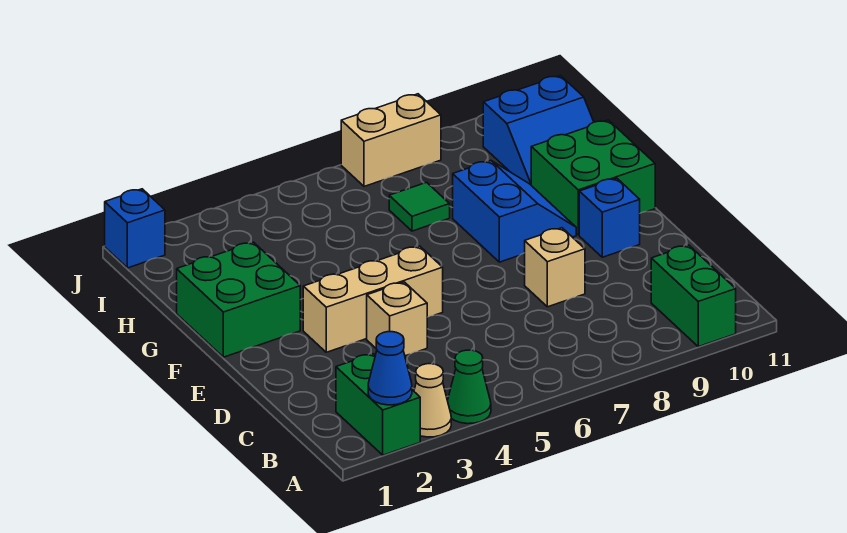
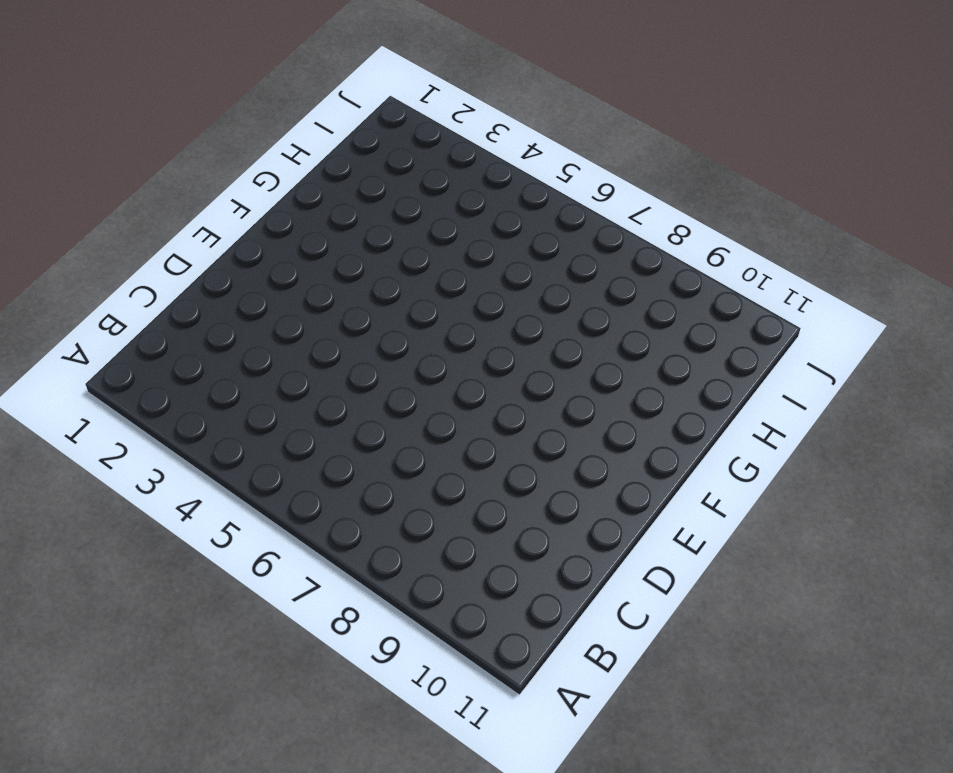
none -> green 1x2 brick [336,354,420,455]
none -> tan 1x1 cone [414,364,451,437]
none -> green 1x1 cone [447,350,491,424]

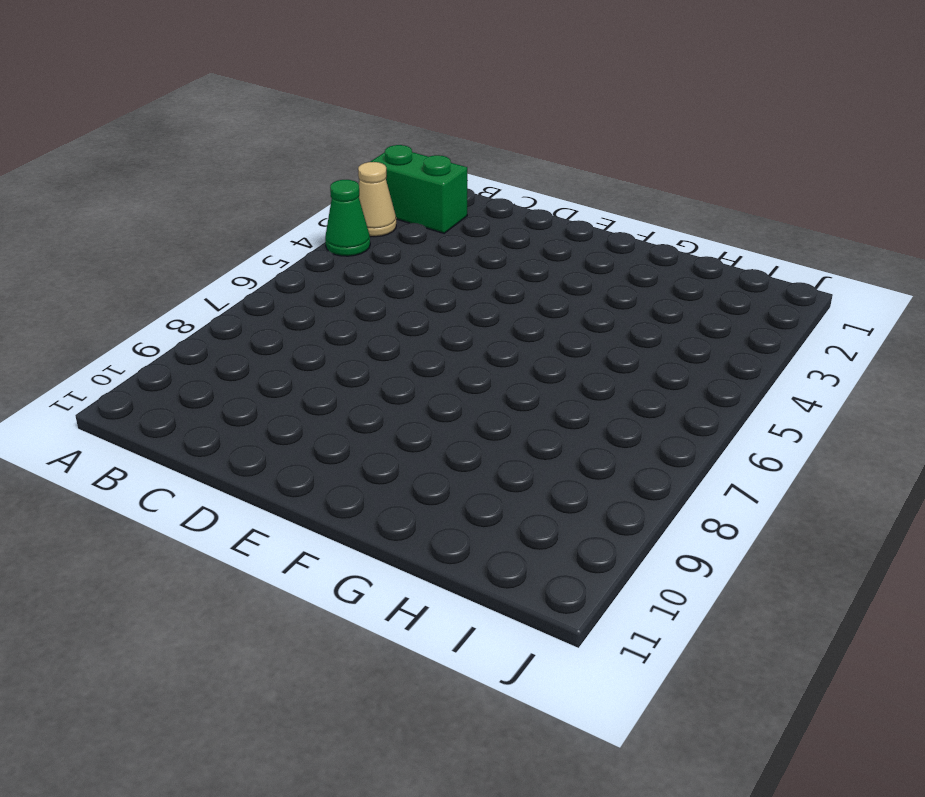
none -> green 1x2 brick [651,245,736,347]
none -> tan 1x1 brick [367,282,427,356]
none -> tan 1x1 brick [525,228,585,307]

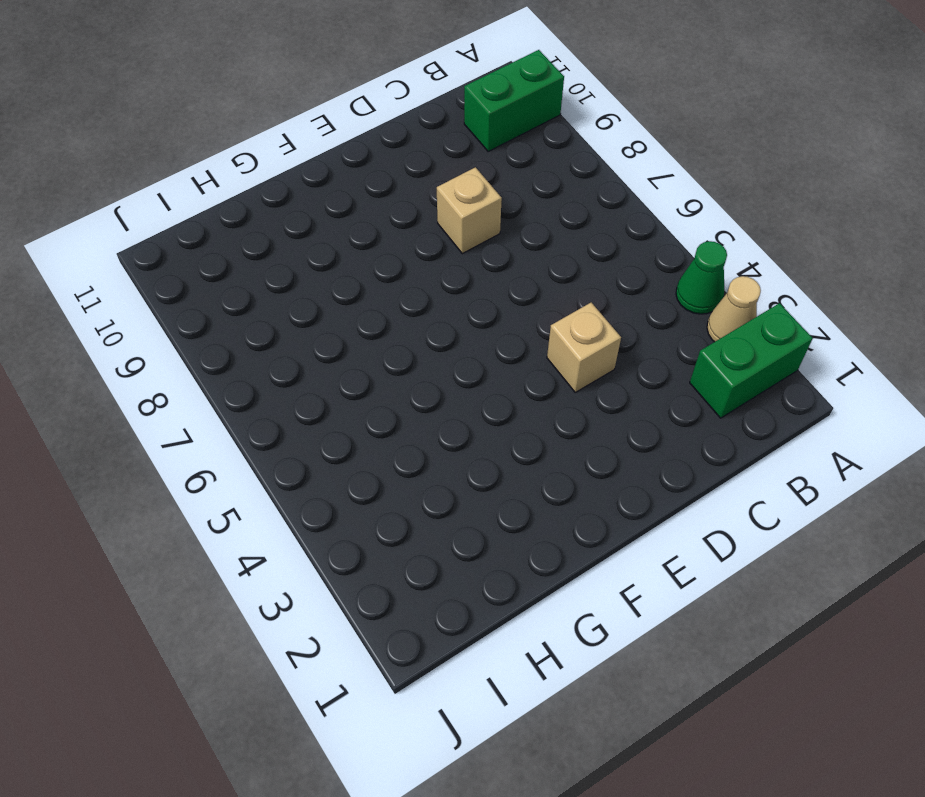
none -> tan 1x3 brick [303,246,443,352]
none -> blue 1x1 brick [579,178,640,257]
none -> green 2x2 brick [177,242,300,357]

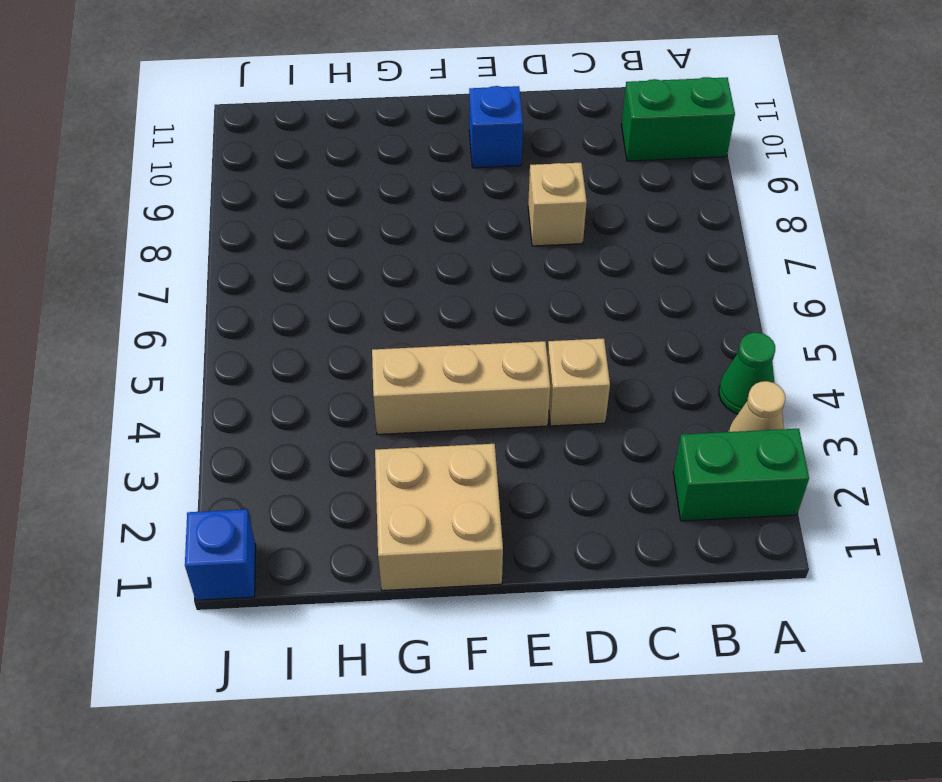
tan 1x3 brick [372,341,550,434] -> tan 1x3 brick turned to [303,246,443,352]
tan 2x2 brick [375,444,503,591] -> green 2x2 brick [177,242,300,357]
none -> blue 2x2 slope [453,161,576,262]
none -> green 2x2 brick [531,120,655,235]
none -> green 1x1 tile [389,182,450,231]

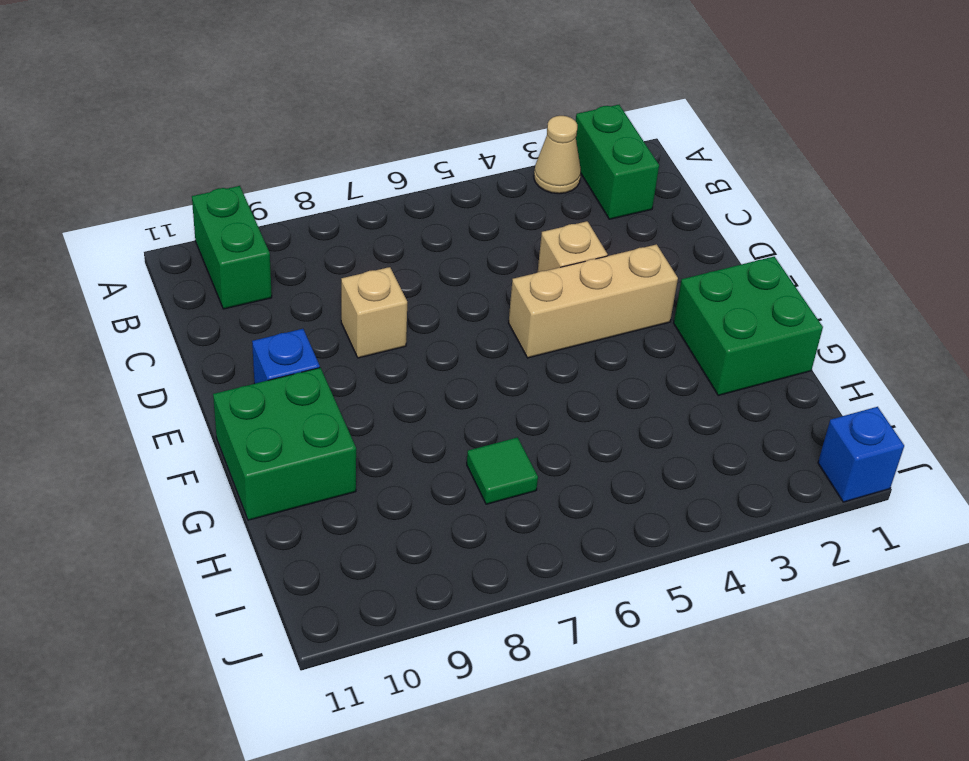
none -> green 1x1 cone [447,350,491,424]
none -> blue 2x2 slope [453,161,576,262]
none -> blue 2x2 slope [483,75,594,185]

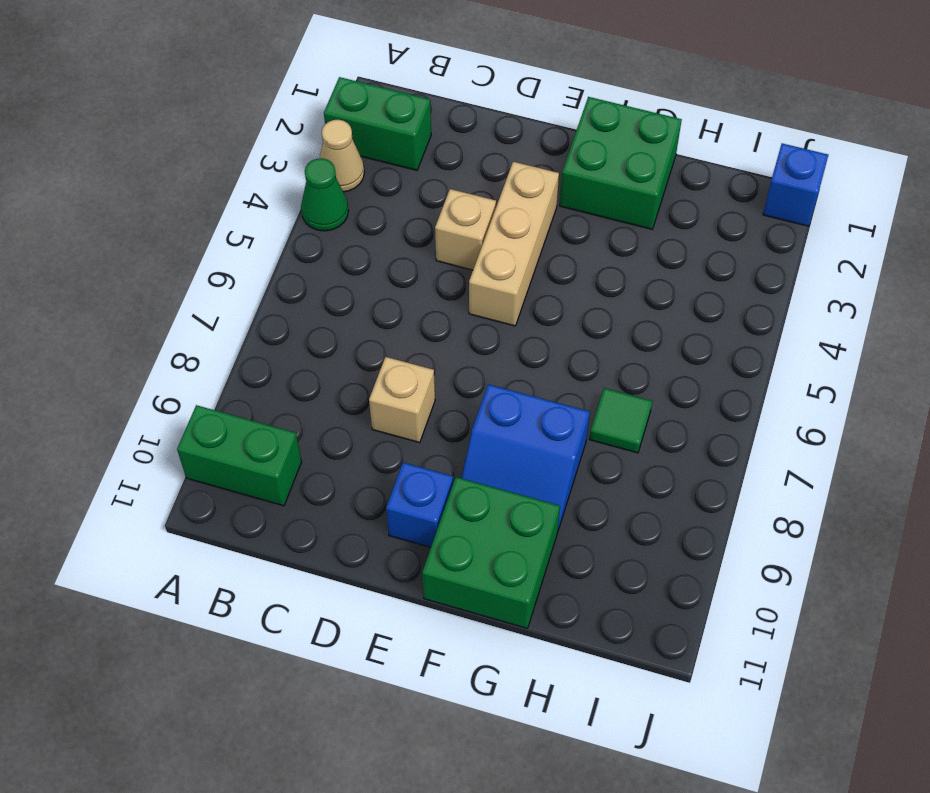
none -> blue 2x2 slope [483,75,594,185]
none -> tan 1x2 brick [341,94,441,186]
none -> blue 1x1 cone [368,332,412,405]

